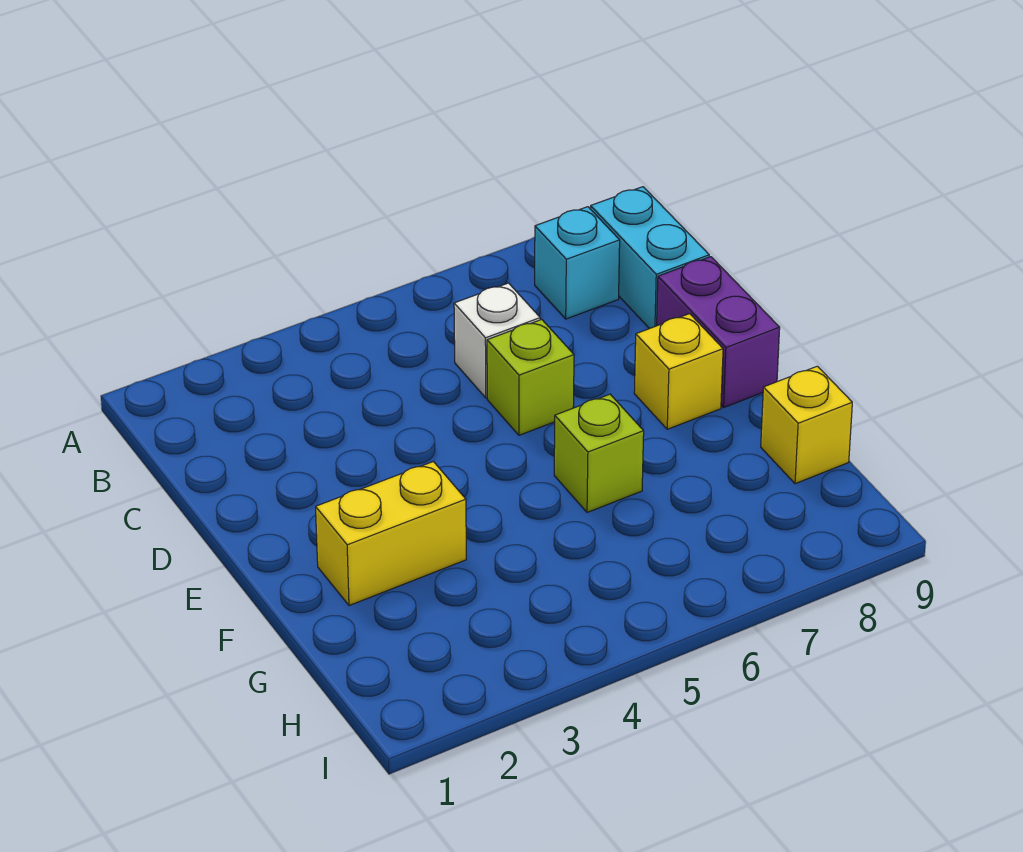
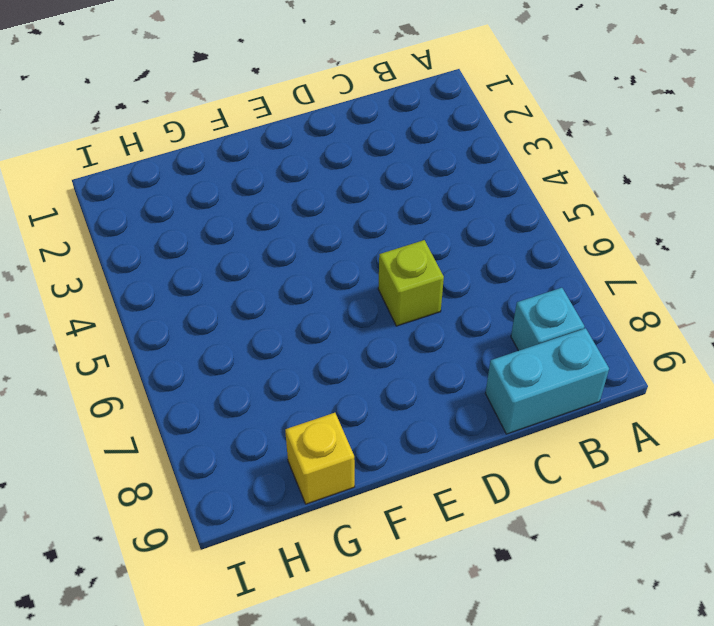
none -> white 1x1 brick [454,283,540,398]
none -> purple 1x2 brick [657,257,780,407]

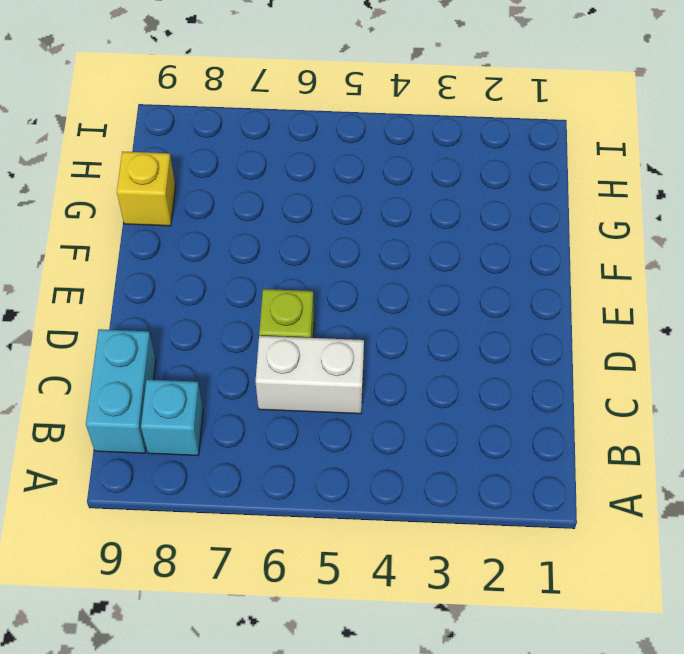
white 1x2 brick [255,336,364,414] -> white 1x1 brick [454,283,540,398]
none -> purple 1x2 brick [657,257,780,407]
none -> yellow 1x1 brick [634,314,723,429]

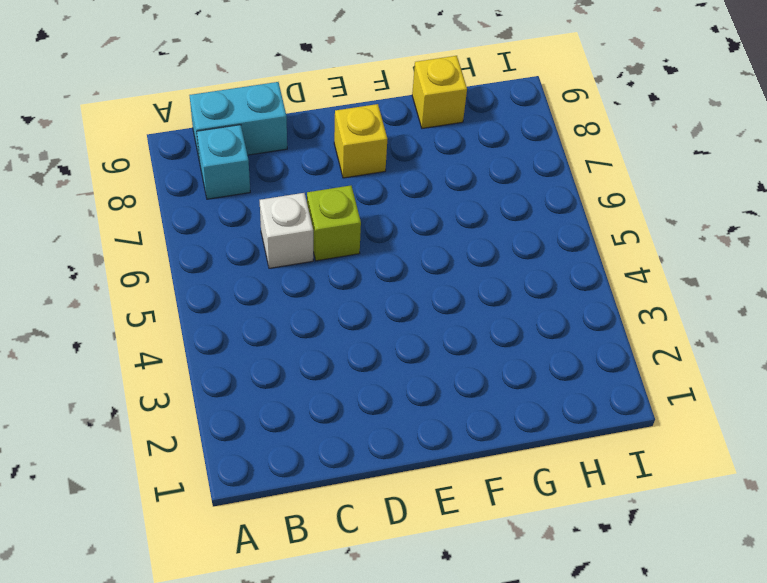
none -> purple 1x2 brick [657,257,780,407]
none -> yellow 1x2 brick [316,462,466,606]

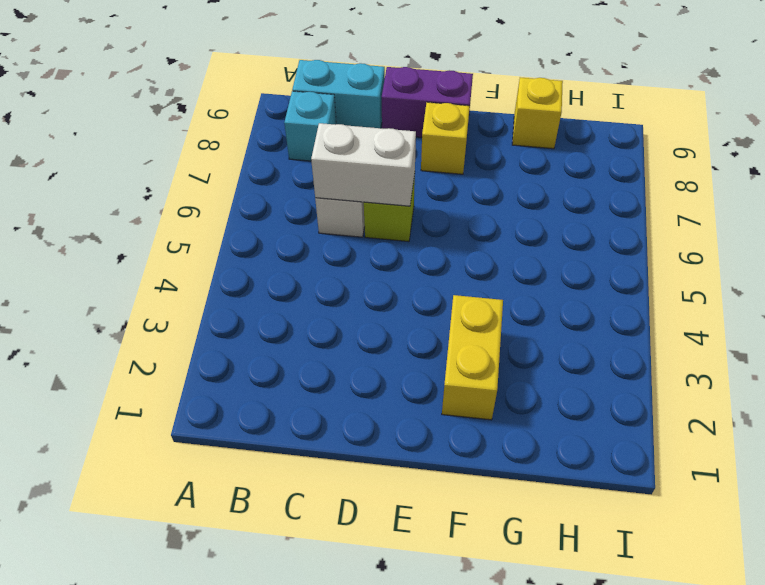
white 1x2 brick [311,123,416,206] -> none
none -> lime 1x1 brick [554,394,644,512]

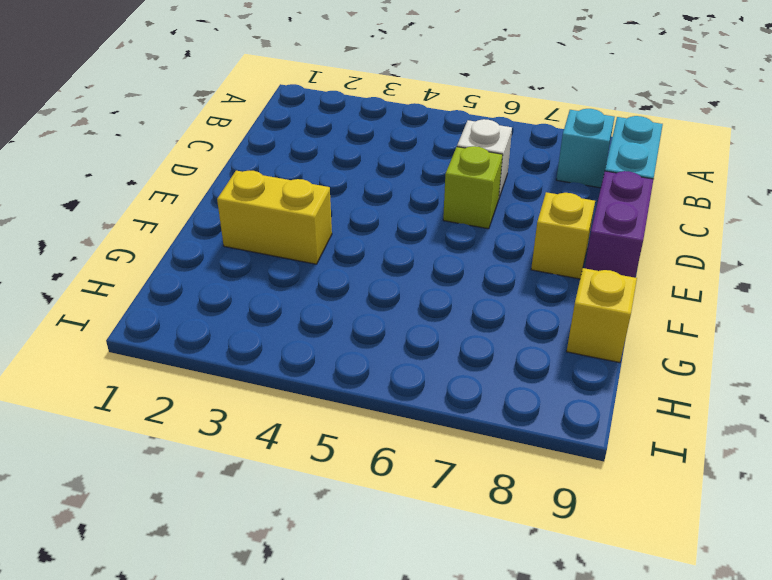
none -> lime 1x1 brick [554,394,644,512]

